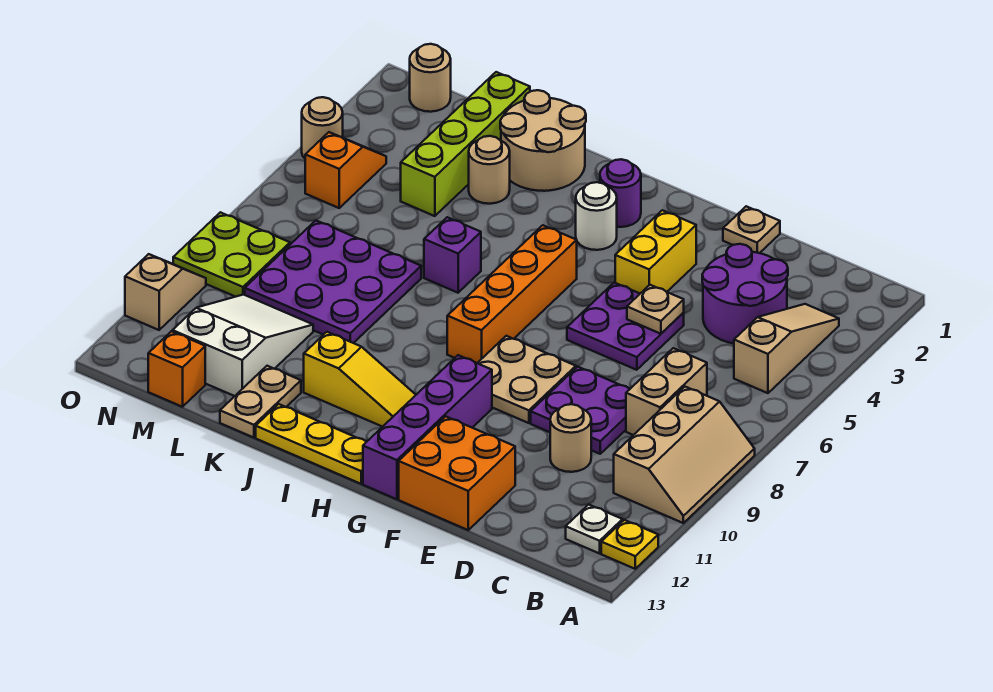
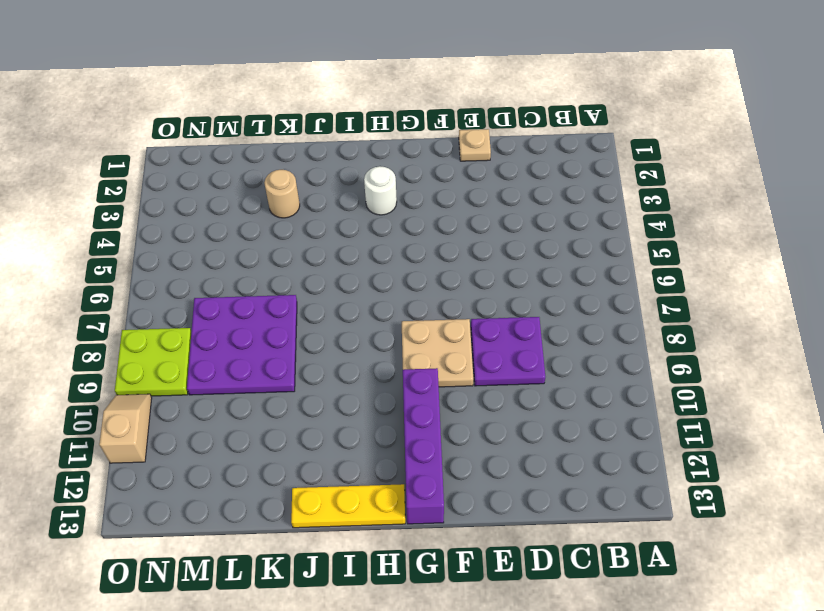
none -> tan 2x3 slope [614,387,755,523]
none -> yellow 1x1 plate [601,520,658,569]
none -> tan 1x3 slope [734,304,839,393]
none -> white 1x1 plate [566,504,623,554]

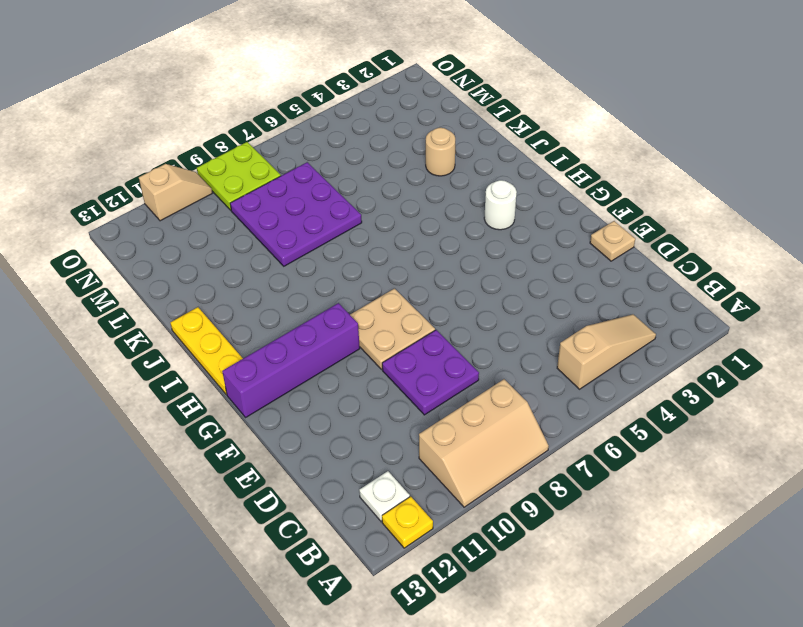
none -> purple 2x2 round brick [702,244,788,344]
none -> tan 1x2 brick [626,348,707,435]
none -> tan 1x1 round brick [550,404,591,472]
none -> purple 2x2 plate [567,283,684,370]

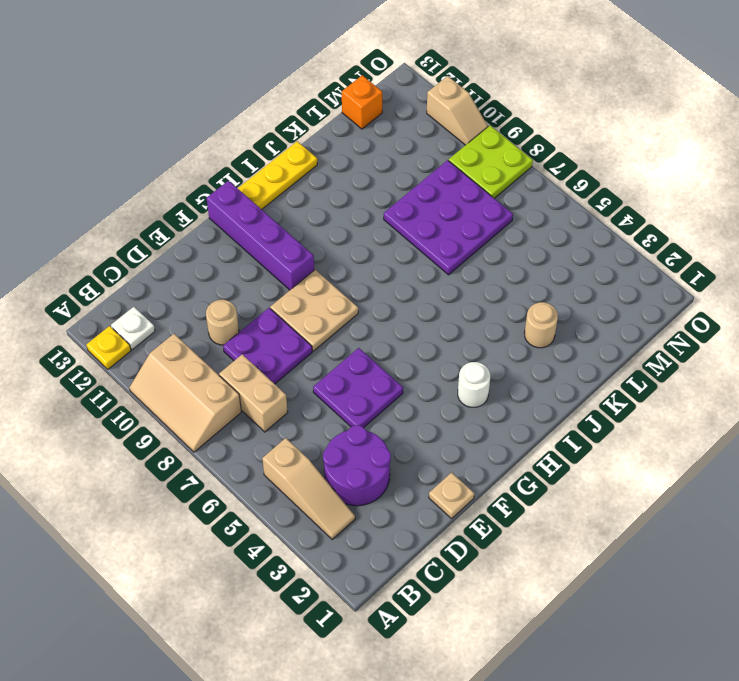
none -> orange 2x2 brick [399,416,515,530]
none -> yellow 1x2 brick [615,210,696,293]
none -> purple 1x1 round brick [600,159,641,227]
none -> orange 1x4 brick [447,225,577,363]

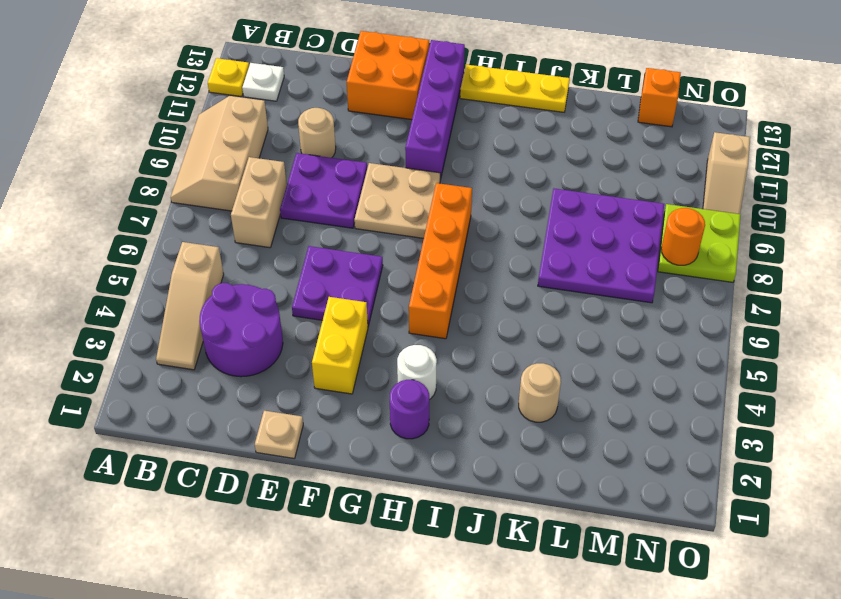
orange 1x1 round brick [661,208,705,265] -> none
none -> yellow 1x3 slope [304,332,416,427]
none -> tan 2x2 round brick [500,90,586,191]
none -> purple 1x1 brick [424,217,481,293]
none -> tan 1x2 plate [220,366,301,438]

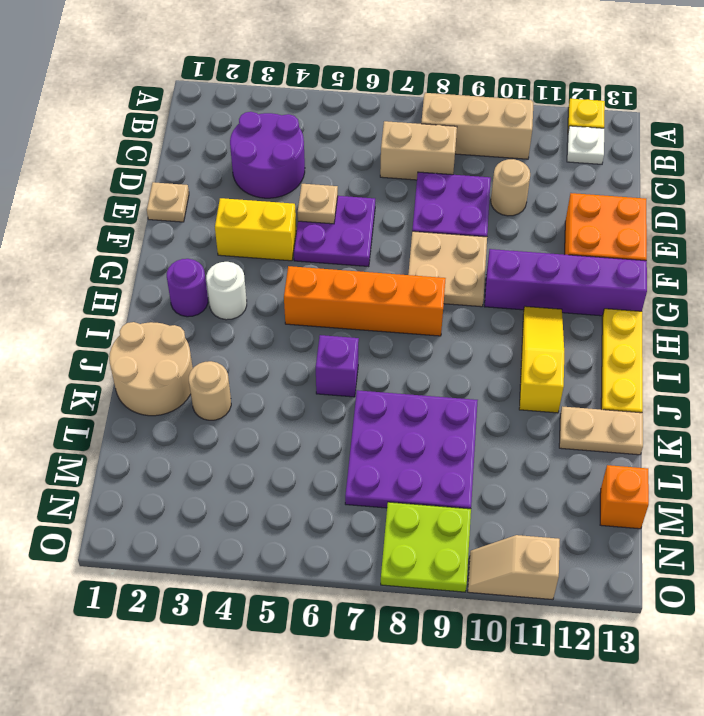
none -> tan 1x3 slope [734,304,839,393]
none -> lime 1x4 brick [401,72,530,216]
none -> white 2x3 slope [173,295,313,396]
none -> tan 1x1 round brick [410,44,451,112]

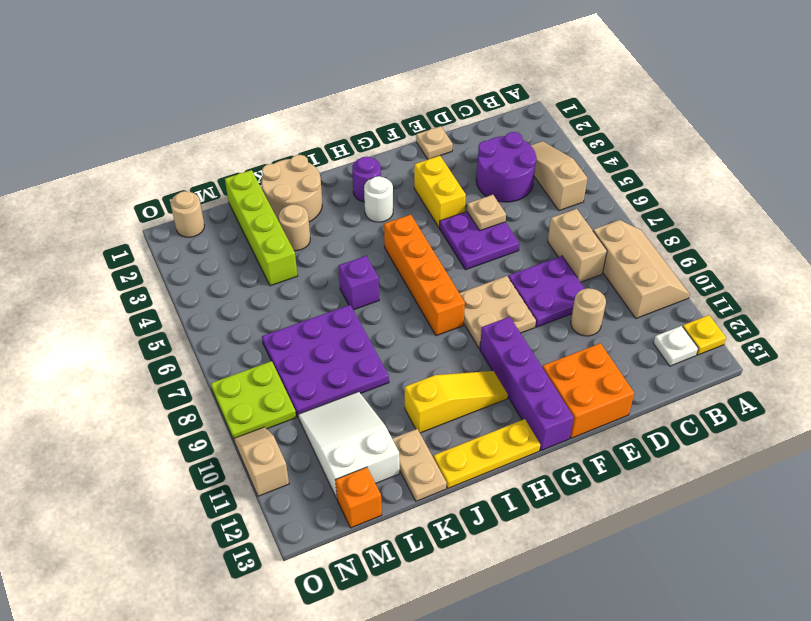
none -> orange 1x2 slope [305,132,386,208]
none -> tan 1x1 round brick [302,97,343,158]

